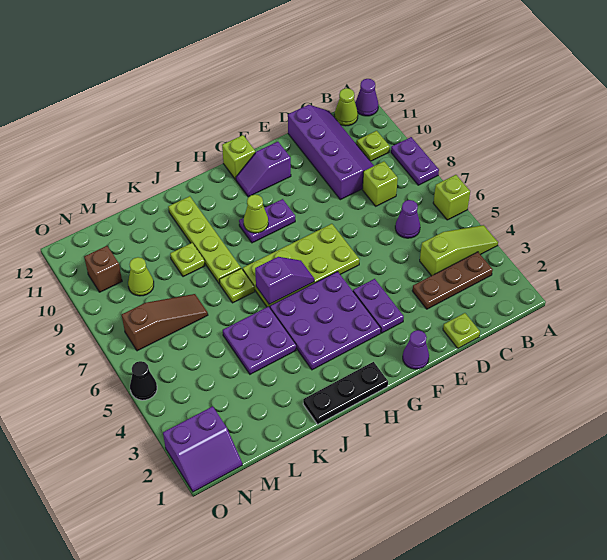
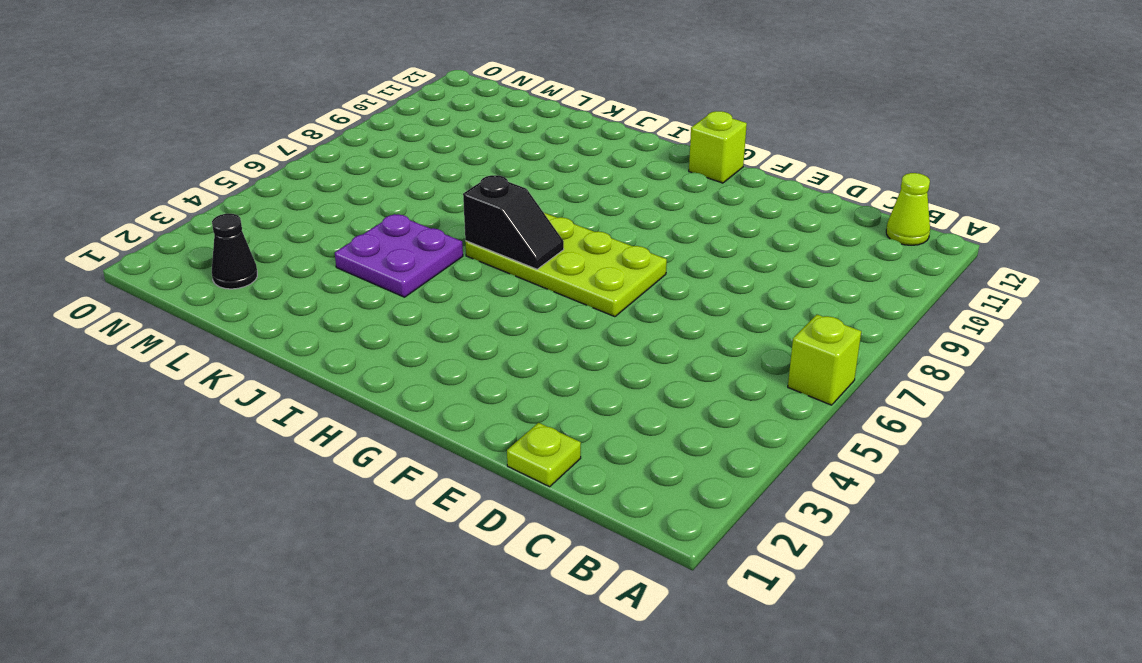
black 1x2 slope [463,175,564,269] -> purple 1x2 slope [255,257,314,305]
black 1x1 cone [212,214,257,289] -> black 1x1 cone moved to [130,361,157,400]
none -> lime 1x3 slope [420,225,498,276]
none -> purple 1x2 plate [391,137,439,185]
none -> purple 1x1 cone [355,79,378,116]
none -> brown 1x3 plate [412,252,493,309]

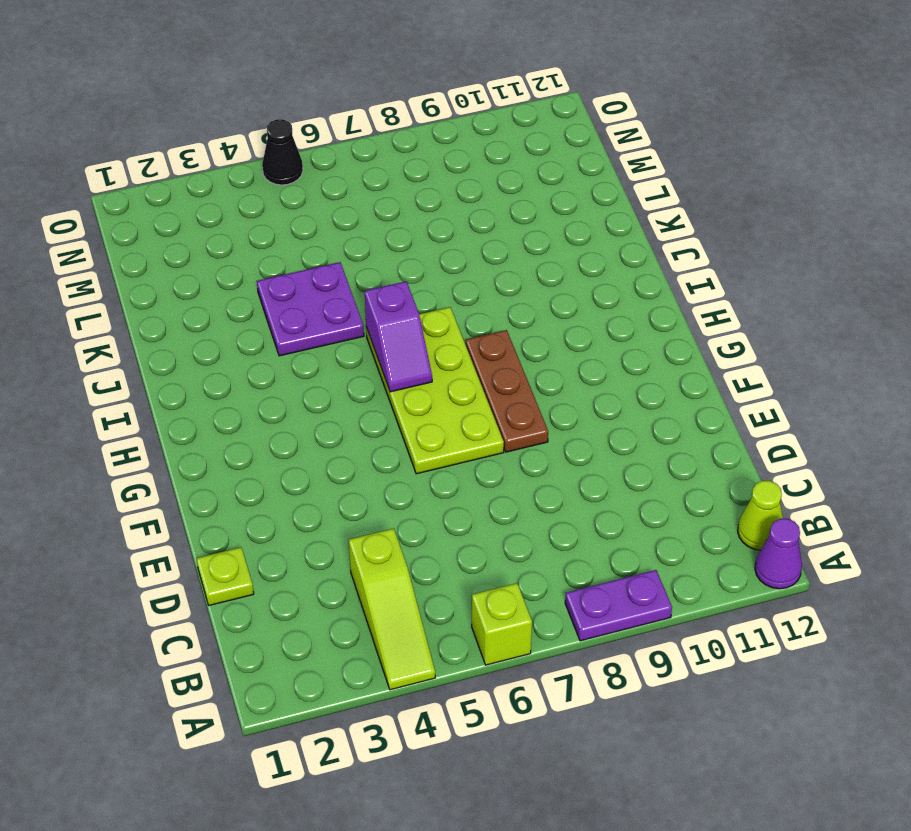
brown 1x3 plate [466,330,548,452] -> brown 1x3 plate moved to [412,252,493,309]
none -> lime 1x1 plate [357,131,390,161]
none -> purple 1x1 cone [395,200,420,238]
none -> lime 1x1 brick [362,161,398,206]
none -> purple 2x4 slope [288,105,374,200]

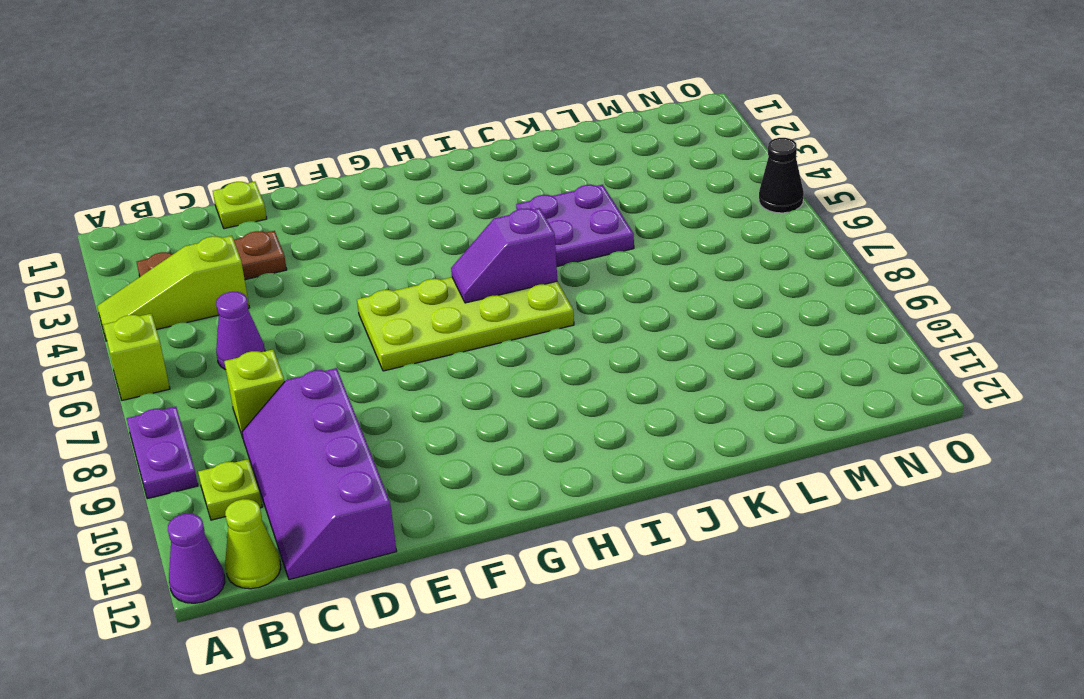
none -> purple 1x1 cone [403,330,429,369]
none -> purple 1x2 plate [353,279,404,333]
none -> purple 1x2 slope [236,142,291,197]
none -> purple 3x3 plate [270,271,381,370]

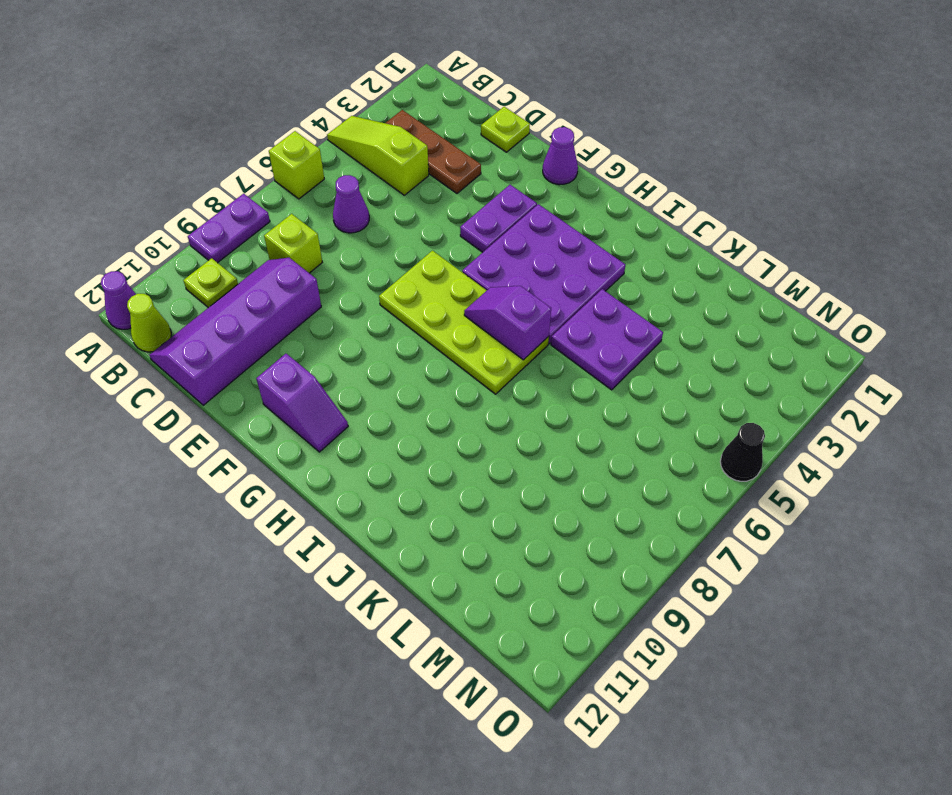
none -> purple 1x2 plate [239,199,295,243]
none -> lime 1x1 brick [222,135,255,180]
none -> black 1x3 plate [303,362,388,425]
none -> lime 1x1 plate [219,268,255,303]

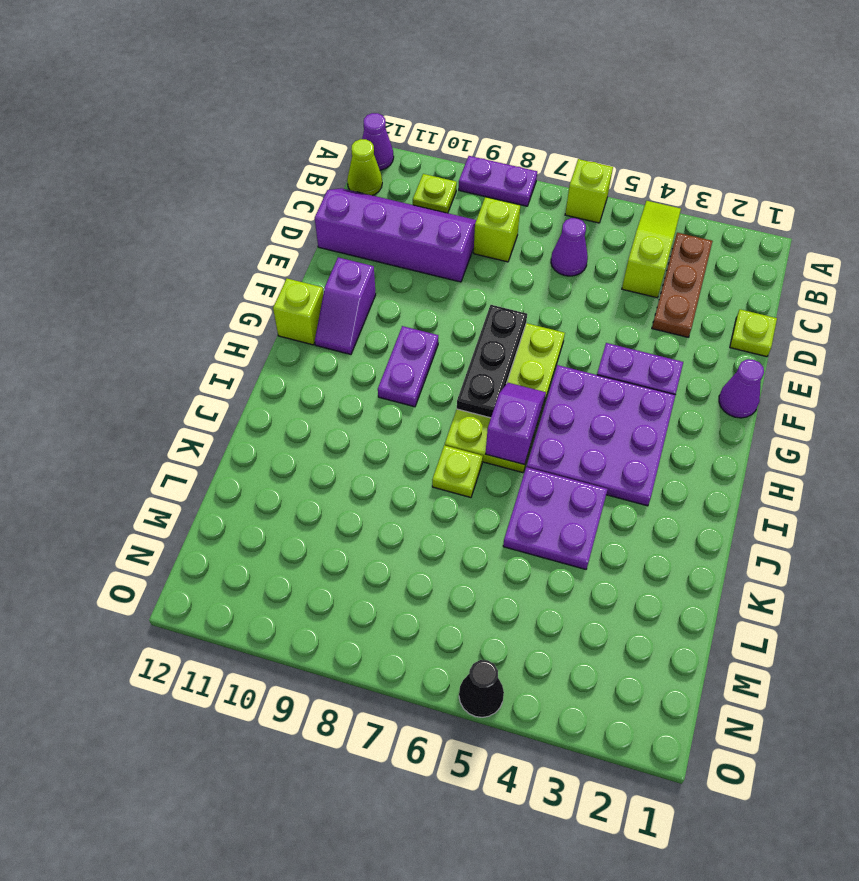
black 1x3 plate [457,305,527,418] -> black 1x3 plate moved to [303,362,388,425]
none -> lime 1x4 plate [168,196,241,284]
none -> lime 1x1 plate [170,243,205,277]
none -> brown 1x3 slope [121,294,208,351]
none -> lime 1x1 cone [128,257,154,296]

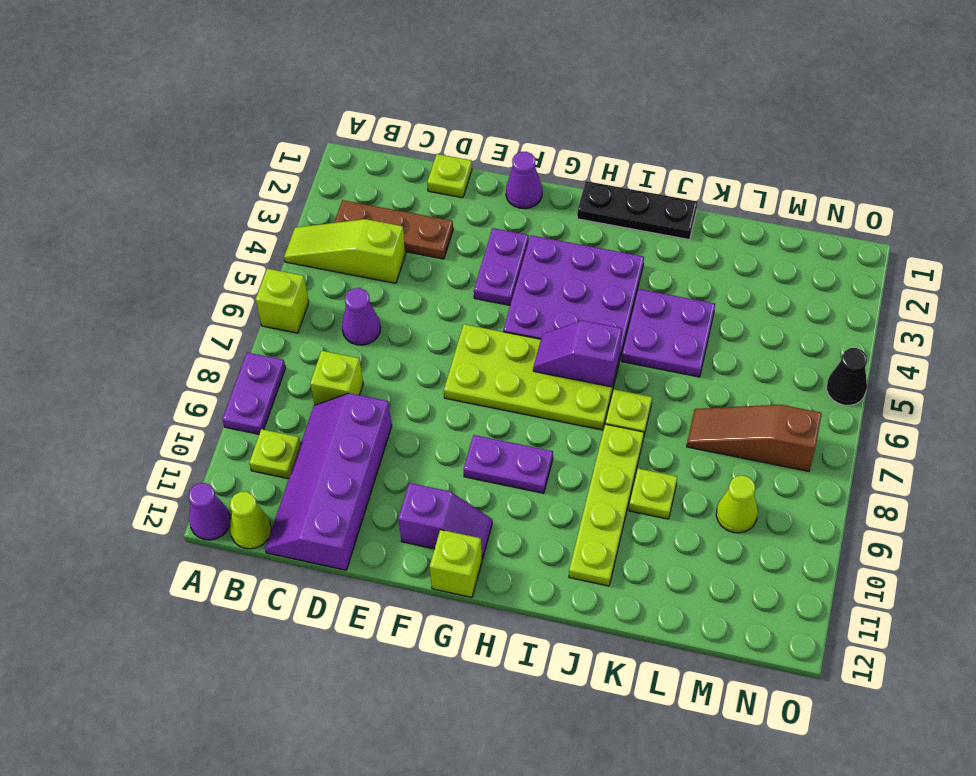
none -> purple 2x2 slope [163,406,242,492]
none -> brown 1x1 brick [84,246,122,292]
none -> lime 1x1 cone [243,195,268,233]

